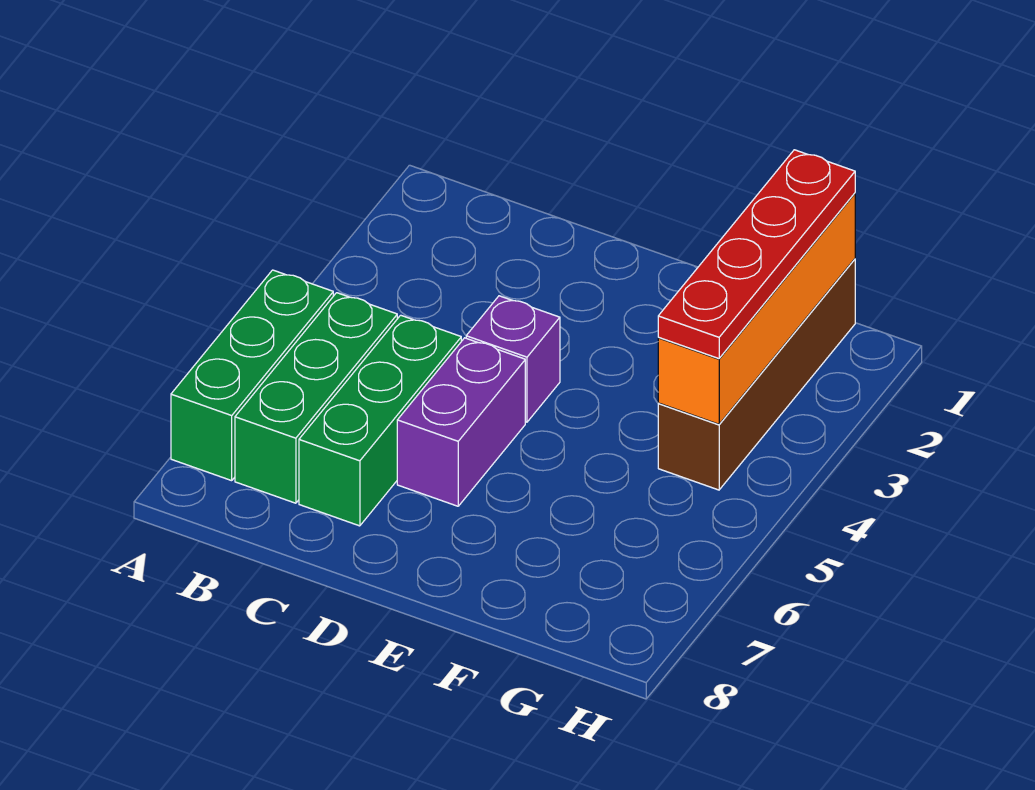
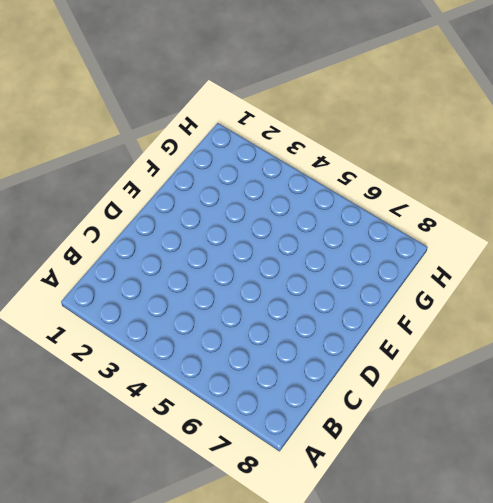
none -> green 1x3 brick [171,270,333,481]
none -> green 1x3 brick [235,293,397,503]

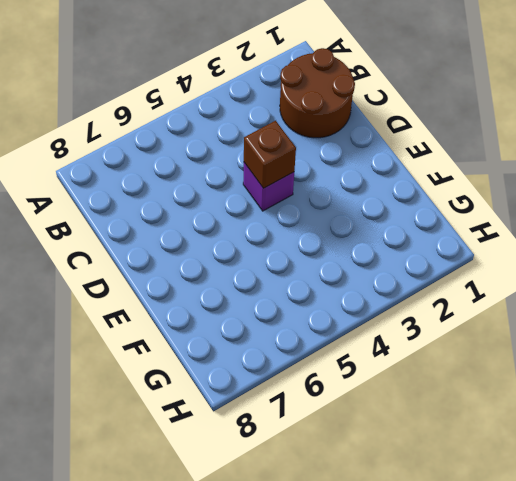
brown 2x2 round brick [280,48,355,138] -> none
brown 1x1 brick [244,121,296,188] -> none
none -> green 1x3 brick [171,270,333,481]
none -> green 1x3 brick [235,293,397,503]

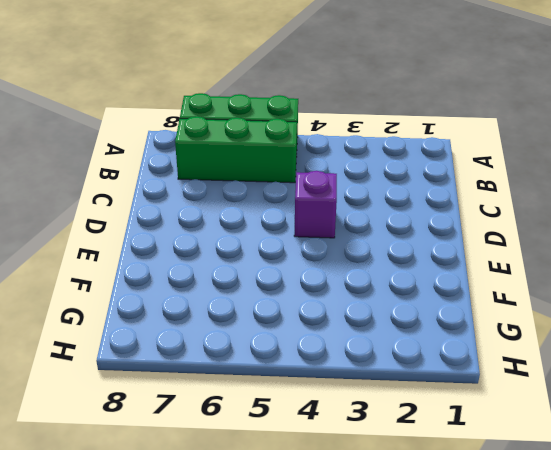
none -> green 1x3 brick [299,315,461,526]
none -> purple 1x2 brick [397,338,525,506]

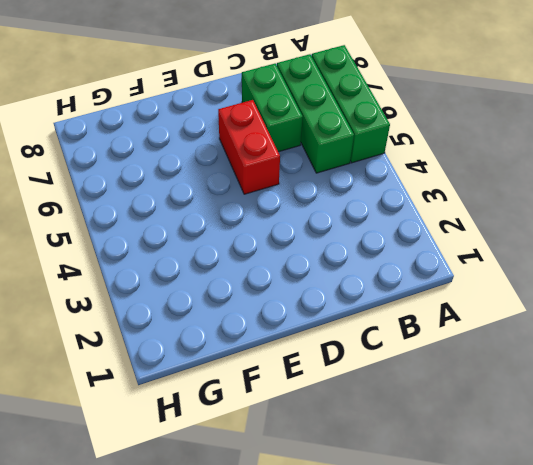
green 1x2 brick [242,63,303,152] -> green 1x3 brick [299,315,461,526]
red 1x2 brick [218,100,280,194] -> purple 1x2 brick [397,338,525,506]
none -> purple 1x1 brick [466,296,560,422]
none -> brown 1x4 brick [658,259,855,490]

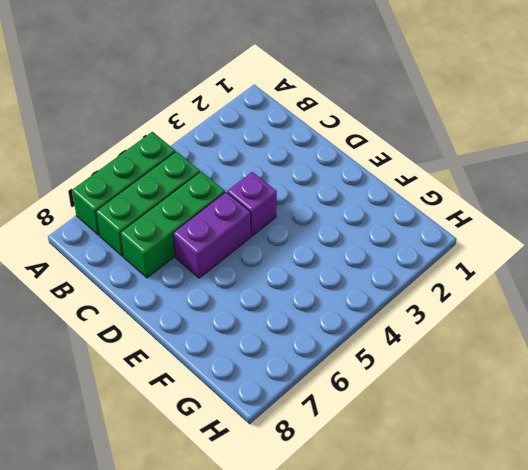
none -> brown 1x4 brick [658,259,855,490]
none -> orange 1x4 brick [658,193,855,424]

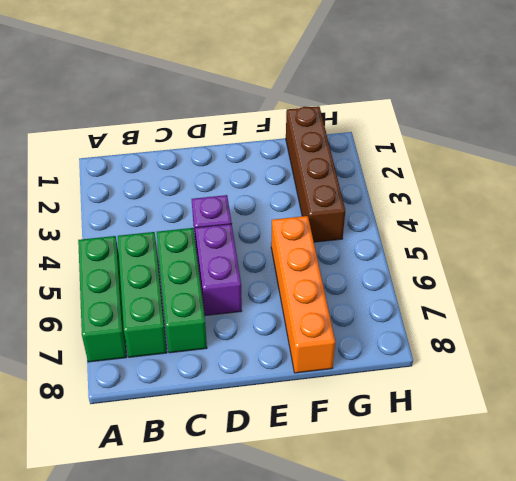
orange 1x4 brick [271,216,335,373] -> orange 1x4 brick moved to [658,193,855,424]
none -> red 1x4 plate [658,150,855,359]

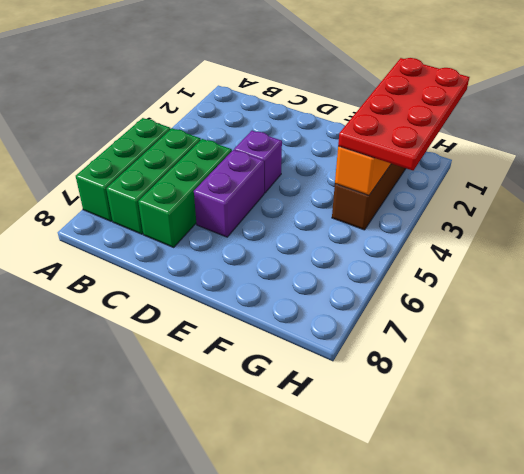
red 2x4 plate [338,58,469,170] -> red 1x4 plate [658,150,855,359]

